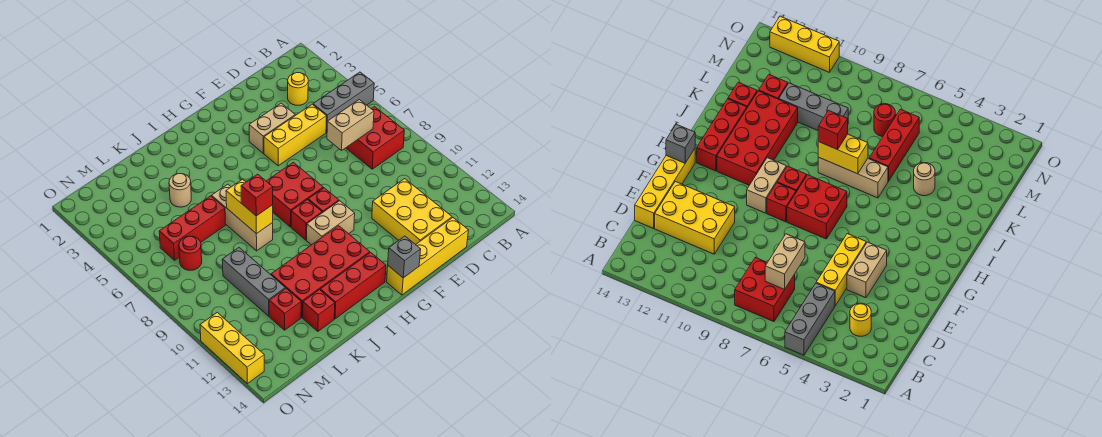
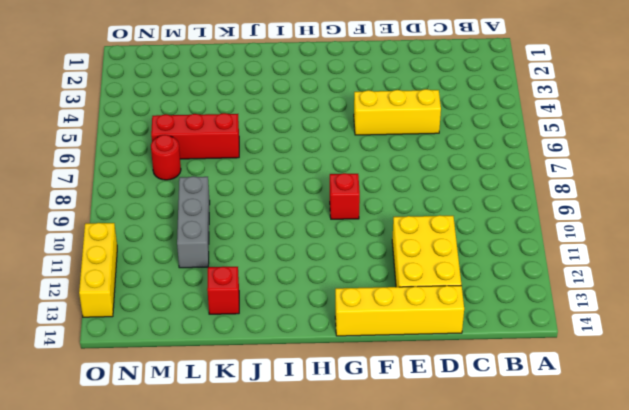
none -> grey 1x3 brick [313,72,374,132]
none -> red 2x2 brick [346,107,404,169]
none -> yellow 1x1 round brick [288,73,308,105]

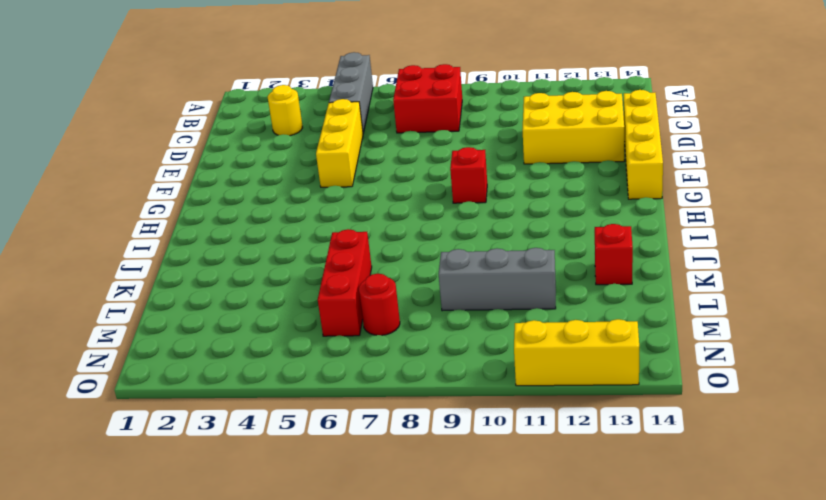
none -> tan 1x2 brick [249,103,295,153]
none -> red 2x2 brick [267,162,323,227]
none -> tan 1x2 brick [307,201,355,245]

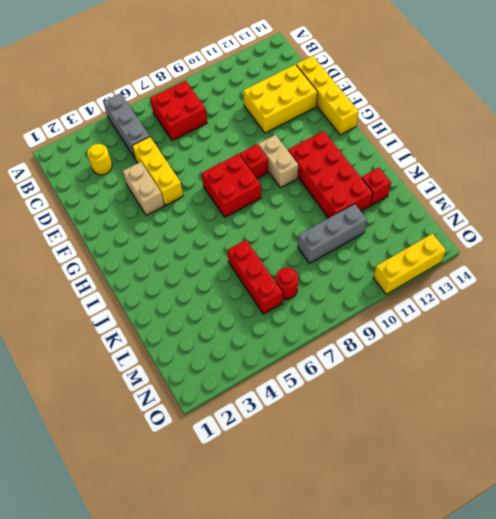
none -> red 1x1 brick [291,200,322,240]
none -> red 1x3 brick [320,252,386,319]
none -> tan 1x3 brick [212,184,273,251]

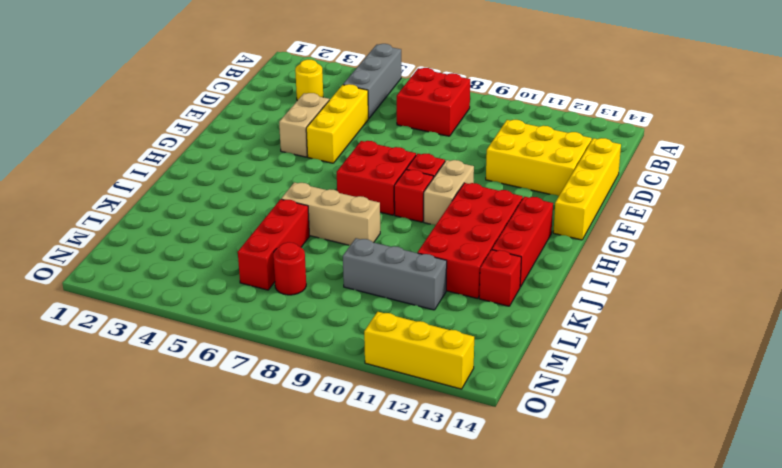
none -> tan 1x1 round brick [169,174,191,207]
none -> red 1x1 brick [269,289,301,330]
none -> tan 1x2 brick [327,100,374,150]

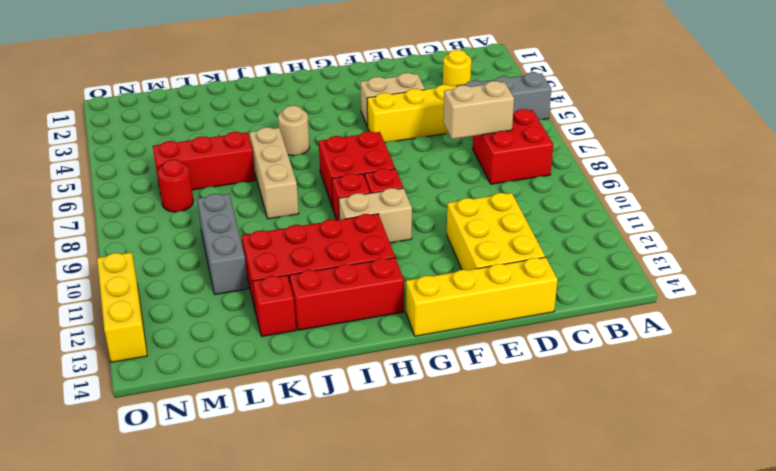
tan 1x1 round brick [278,106,310,156] -> tan 1x1 round brick moved to [169,174,191,207]
none -> red 1x1 brick [269,289,301,330]
none -> grey 1x1 brick [388,236,421,278]
none -> yellow 1x2 brick [226,179,273,234]

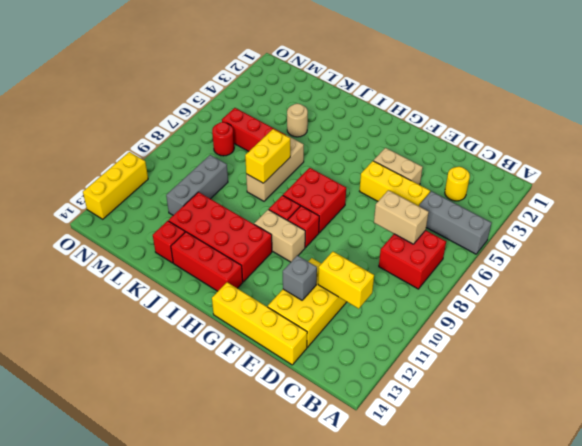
yellow 1x2 brick [318,252,374,309] -> none
grey 1x1 brick [283,255,317,300] -> grey 1x1 brick moved to [388,236,421,278]
none -> red 1x1 brick [269,289,301,330]
none -> red 1x1 brick [241,174,273,216]

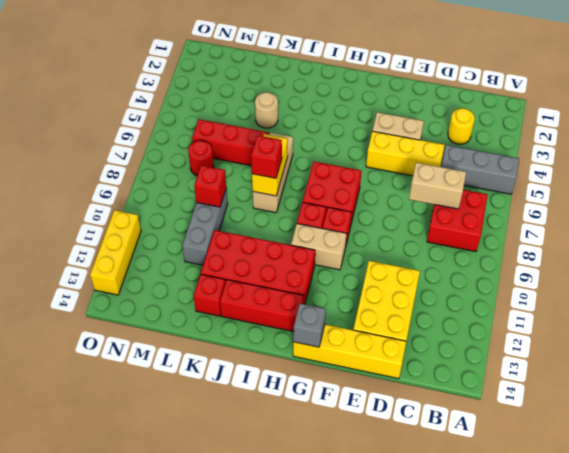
red 1x1 brick [194,165,226,207] -> red 1x1 brick moved to [269,289,301,330]

